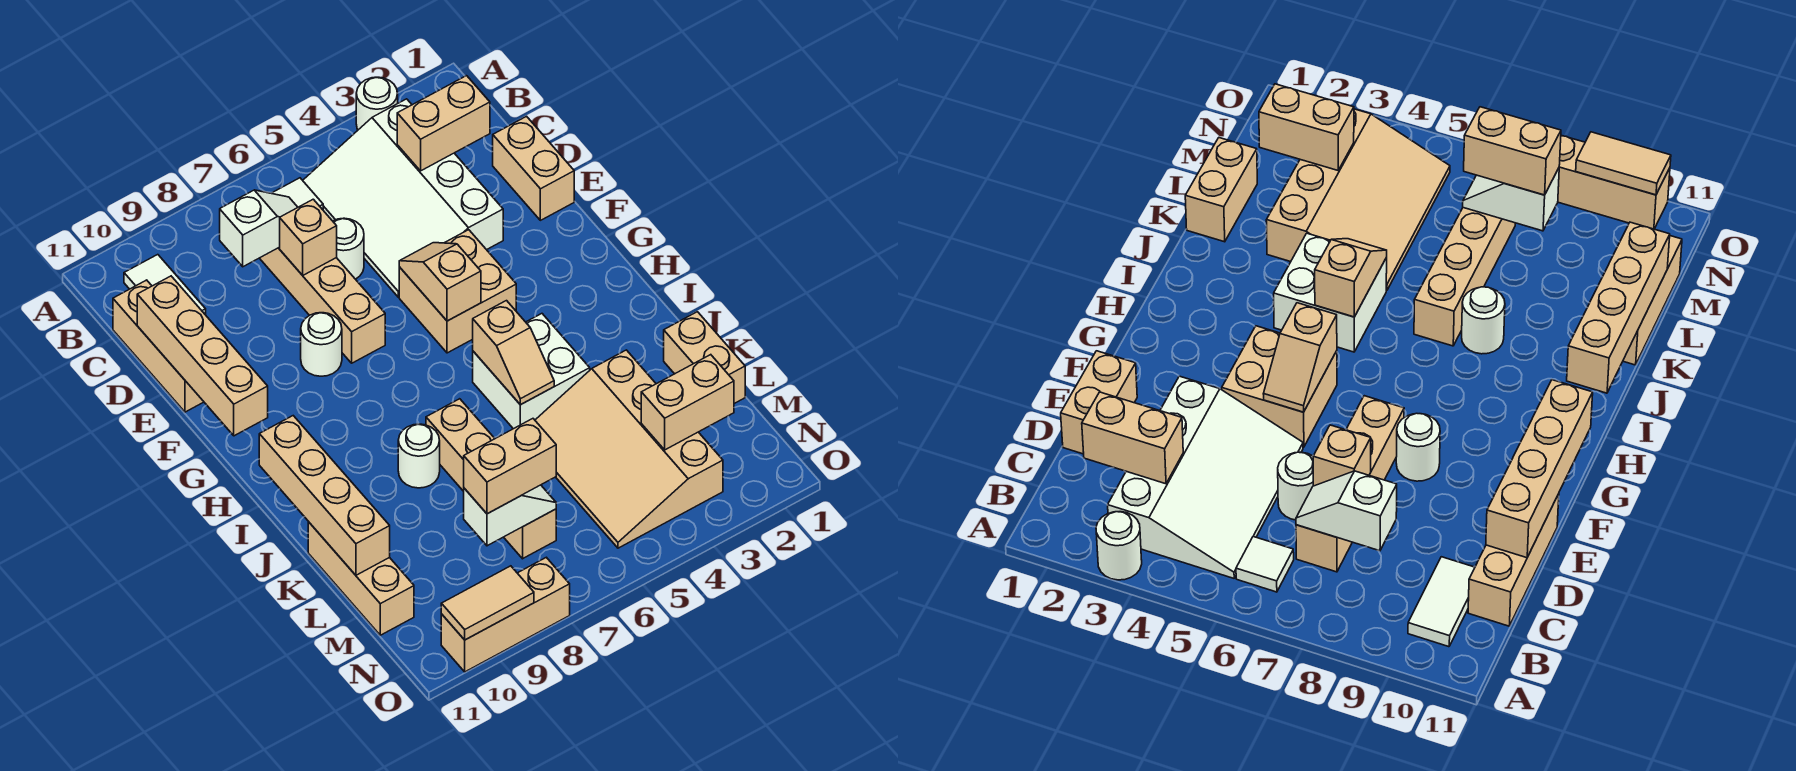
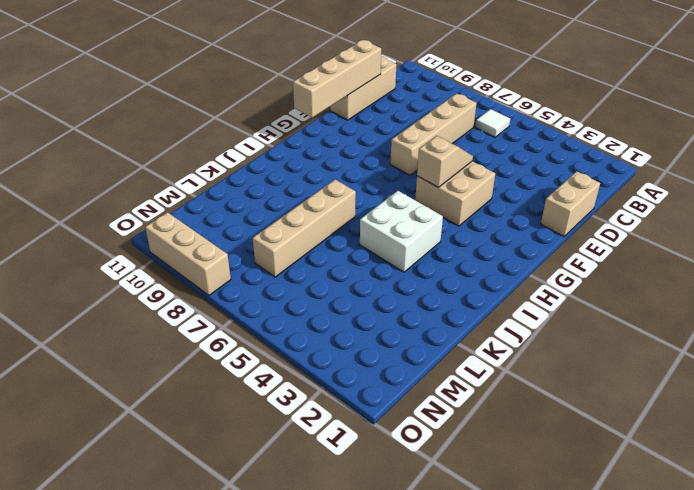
none -> white 1x1 round brick [356,77,398,130]
none -> white 3x4 slope [303,99,503,297]
none -> white 1x2 tile [124,255,206,315]

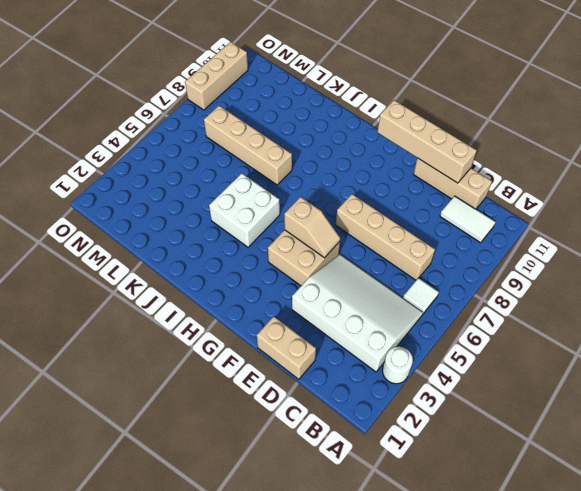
none -> white 1x1 round brick [333,218,364,279]
none -> white 1x1 round brick [301,313,342,376]
none -> white 1x1 round brick [398,424,440,488]

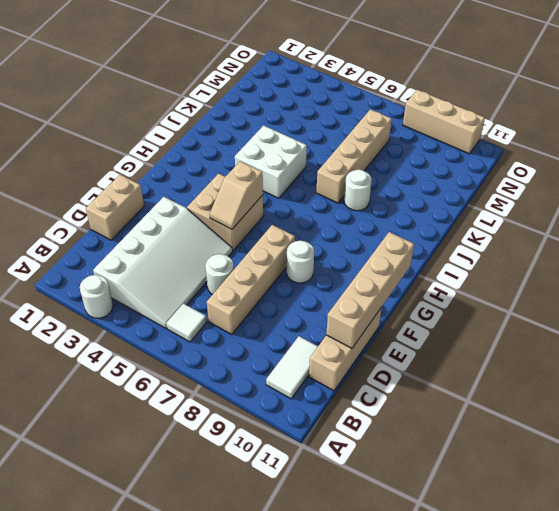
none -> tan 1x2 brick [664,312,745,404]
none -> tan 3x4 slope [535,350,723,548]
none -> tan 1x3 brick [308,522,414,635]

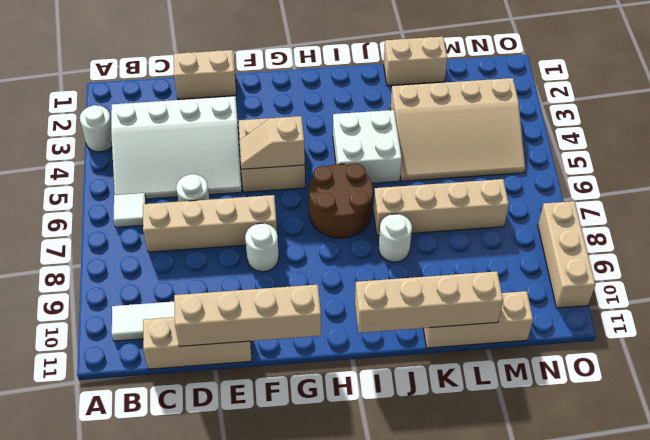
brown 2x2 round brick [309,164,373,238] -> none
none -> tan 1x2 brick [397,76,490,171]
none -> white 1x2 slope [220,190,298,267]
none -> tan 1x1 brick [280,199,337,275]

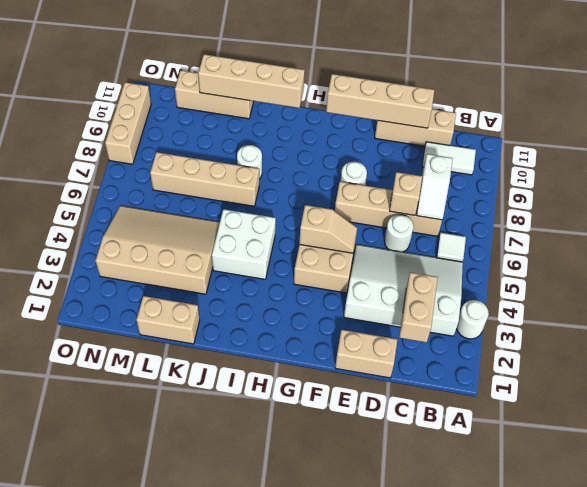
none -> tan 1x2 slope [473,301,554,405]
none -> tan 1x2 brick [641,355,734,450]
none -> white 1x2 slope [464,485,556,546]

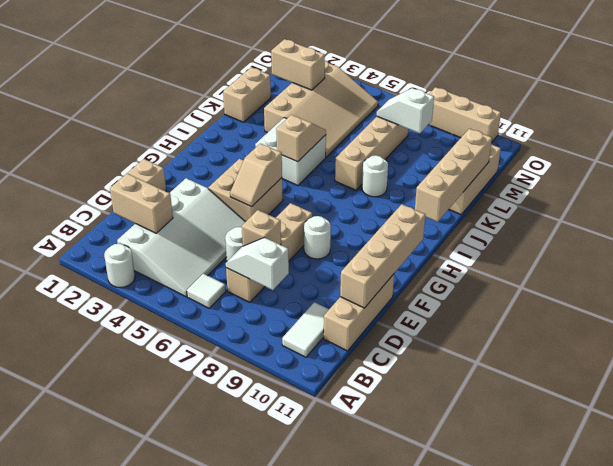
none -> tan 1x2 tile [441,566,534,640]
none -> tan 1x2 brick [464,419,556,514]

